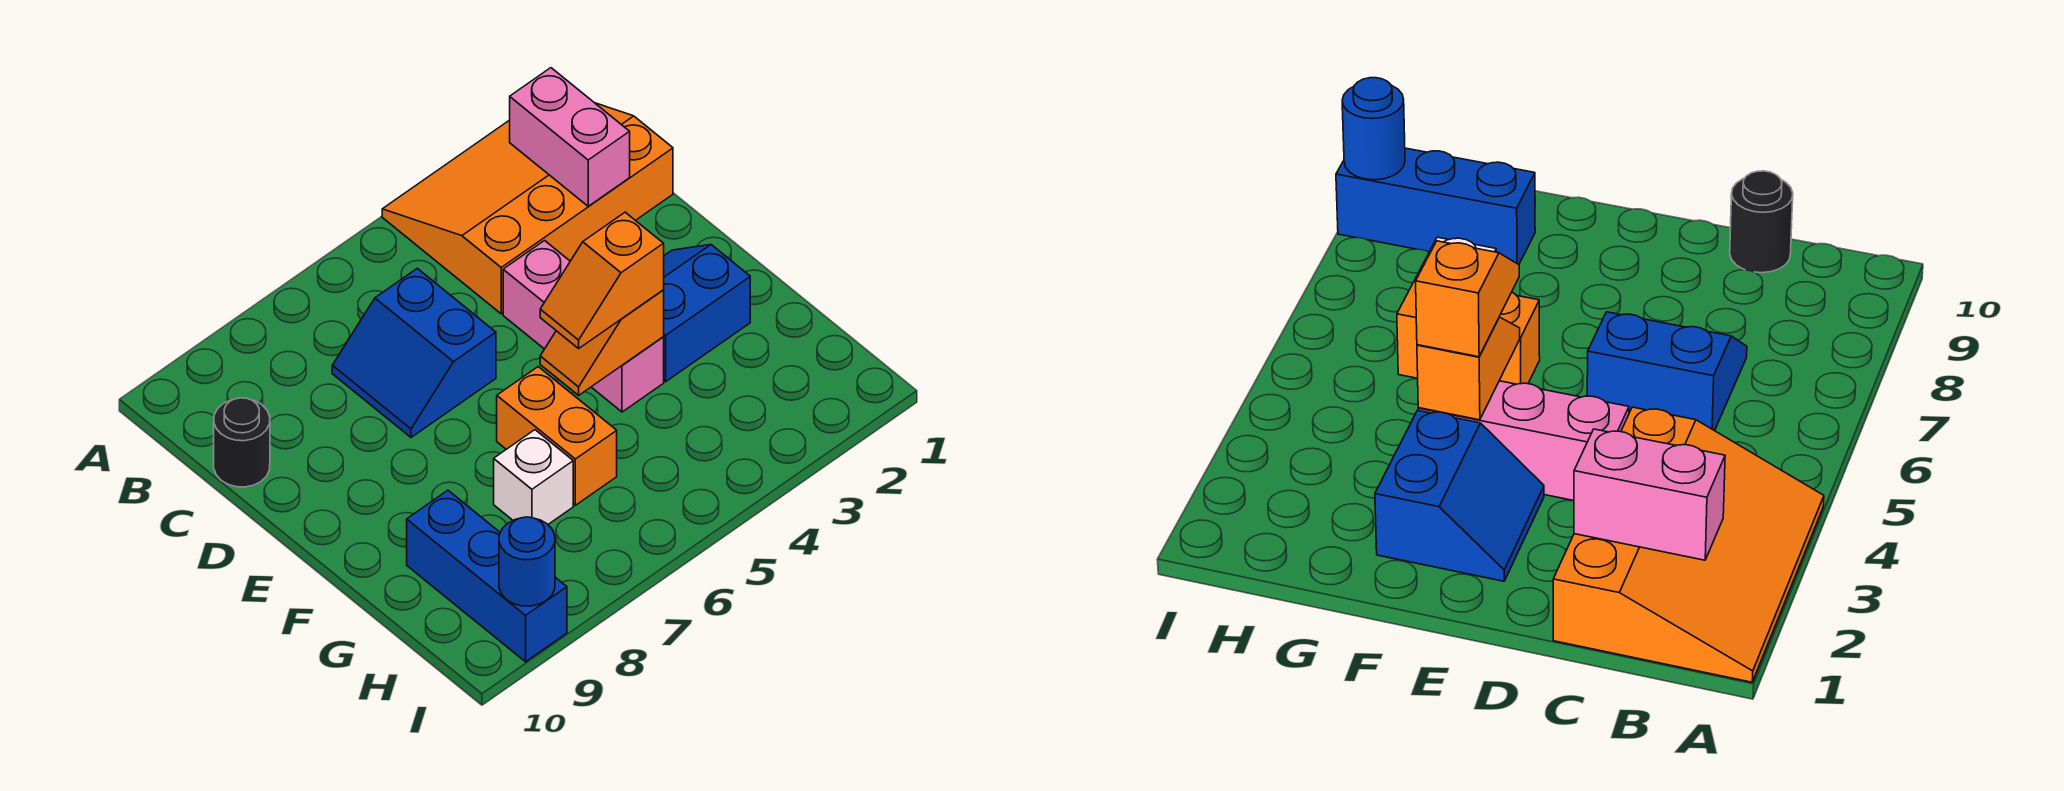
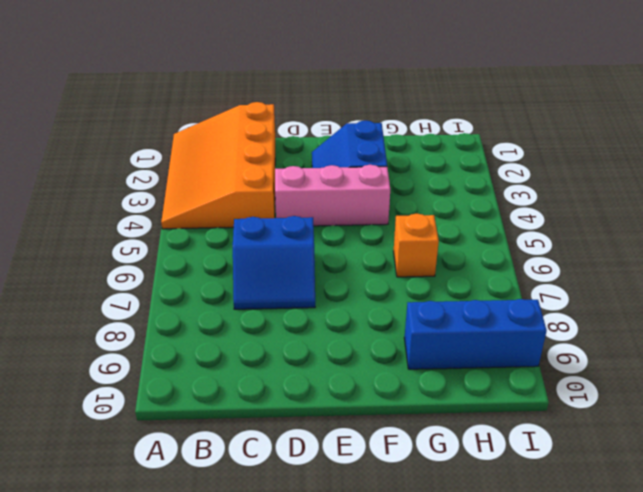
orange 1x1 brick [394,214,439,277] -> orange 1x2 brick [497,367,617,505]
none -> black 1x1 round brick [214,398,270,487]
none -> white 1x1 brick [494,430,573,524]
none -> pink 1x2 brick [510,68,630,206]

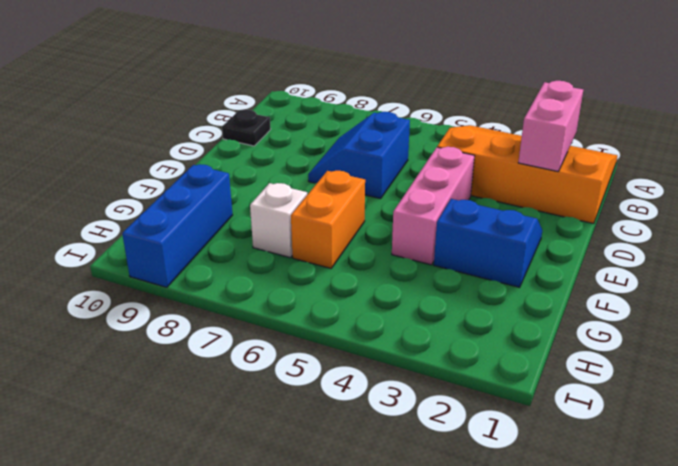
black 1x1 plate [222,110,271,146] -> black 1x1 round brick [214,398,270,487]
none -> orange 1x2 slope [540,290,664,395]
none -> blue 1x1 round brick [499,517,555,606]
none -> orange 1x2 slope [540,212,664,348]

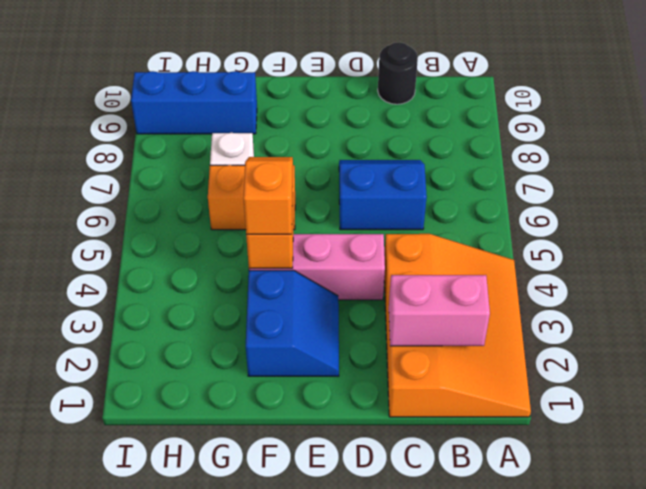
none -> blue 1x1 round brick [499,517,555,606]

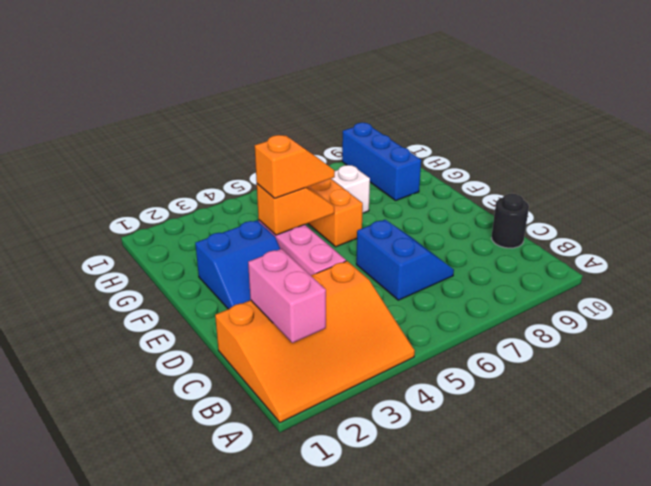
none -> blue 1x1 round brick [499,517,555,606]

